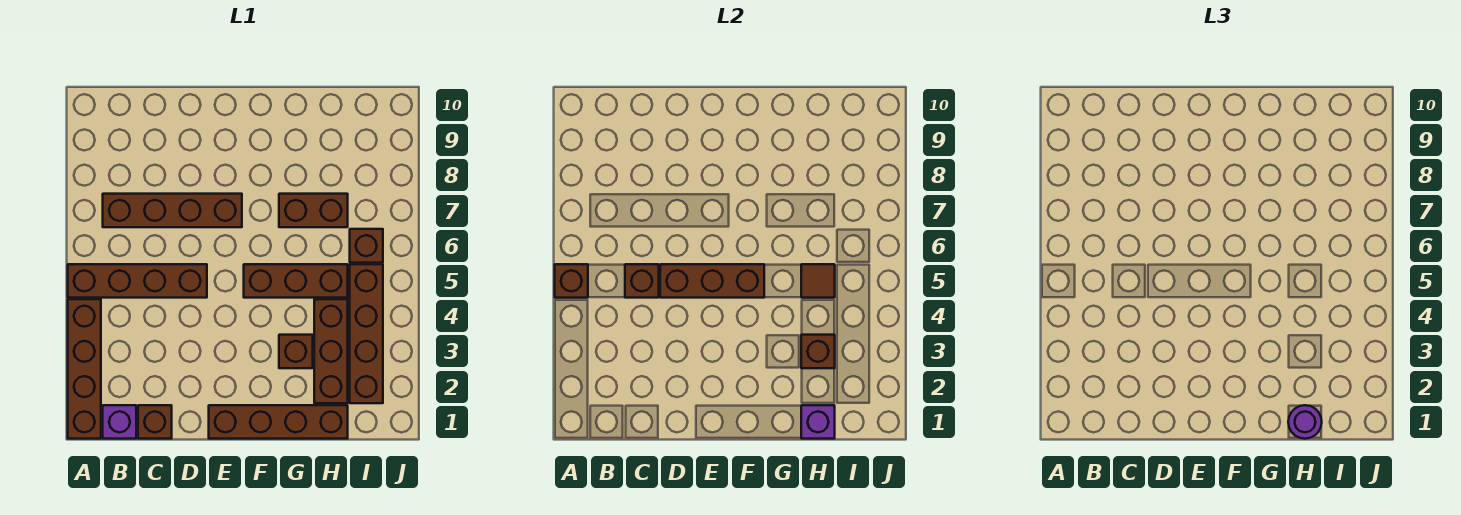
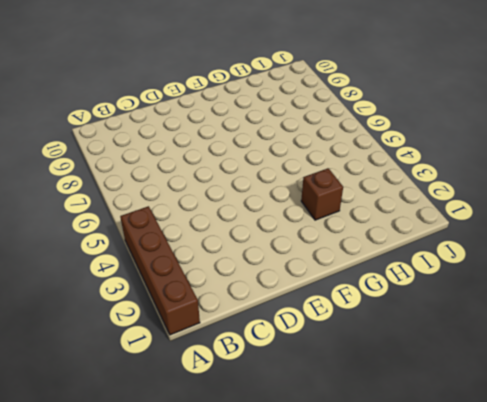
none -> brown 1x4 brick [68,264,207,298]
none -> purple 1x1 brick [103,405,136,439]
none -> brown 1x4 brick [103,194,242,227]

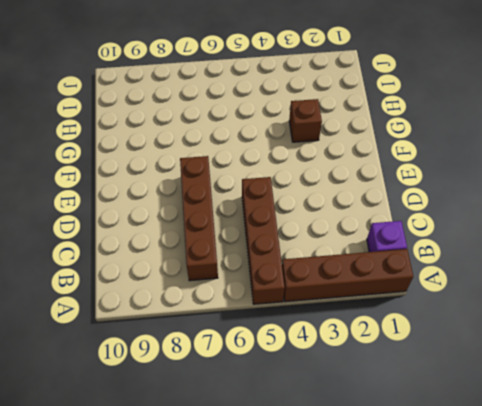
none -> brown 1x1 brick [138,405,172,439]
none -> brown 1x4 brick [209,405,348,439]
none -> brown 1x3 brick [244,264,348,298]

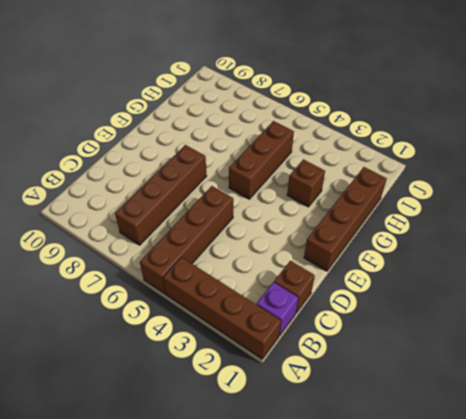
none -> brown 1x2 brick [279,194,348,227]
none -> brown 1x3 brick [314,299,348,403]
none -> brown 1x4 brick [350,264,383,403]

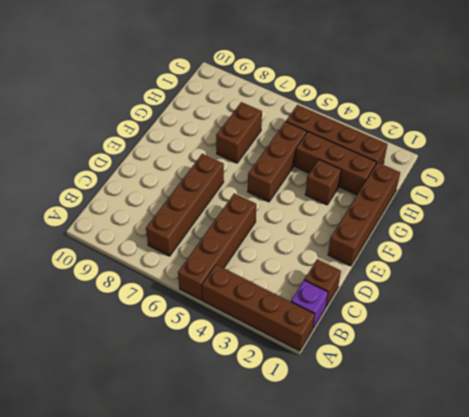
none -> brown 1x1 brick [350,229,383,263]
none -> brown 1x1 brick [555,264,588,298]
none -> brown 1x1 brick [625,264,659,298]

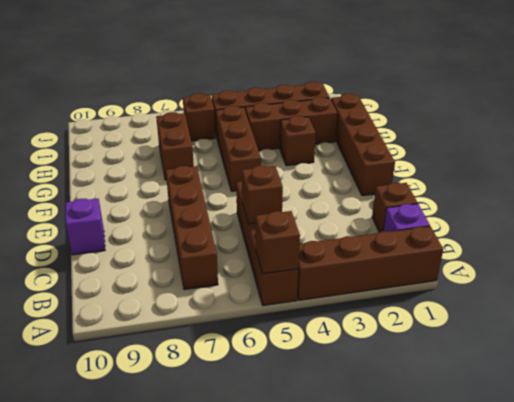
purple 1x1 brick [65,199,105,255] -> purple 1x1 brick moved to [801,405,835,439]
none -> brown 1x3 brick [660,264,764,298]
none -> brown 1x1 brick [801,335,835,368]
none -> brown 1x1 tile [801,264,835,298]

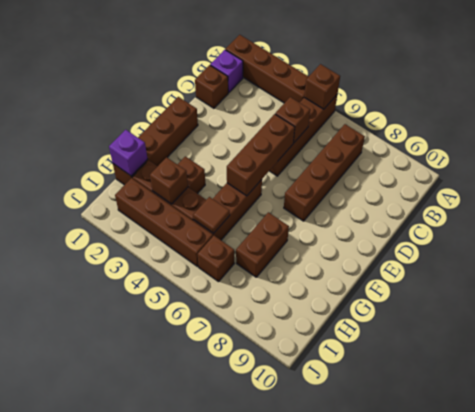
none -> purple 1x1 round brick [1288,405,1322,439]

